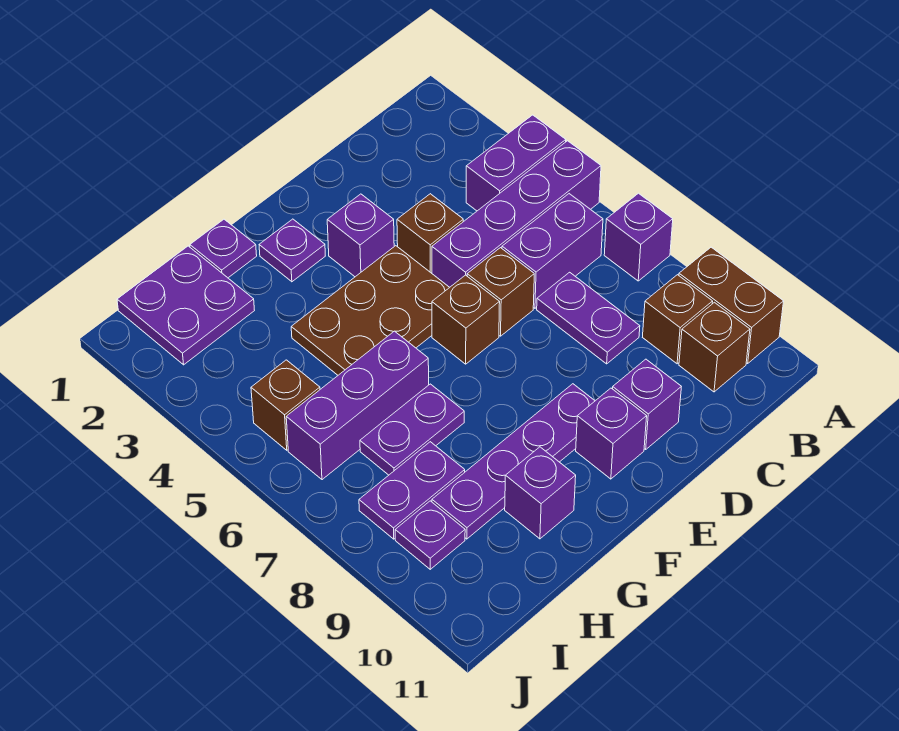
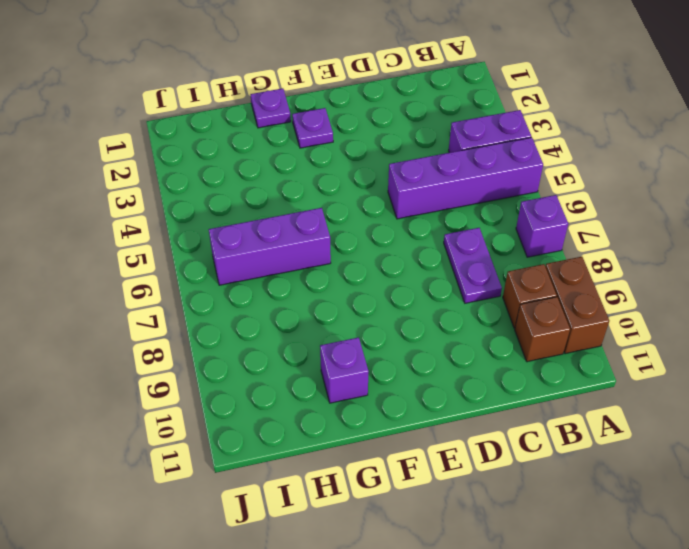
none -> purple 1x2 brick [502,194,603,308]
none -> brown 1x1 brick [397,194,463,273]
none -> brown 1x1 brick [467,248,534,336]

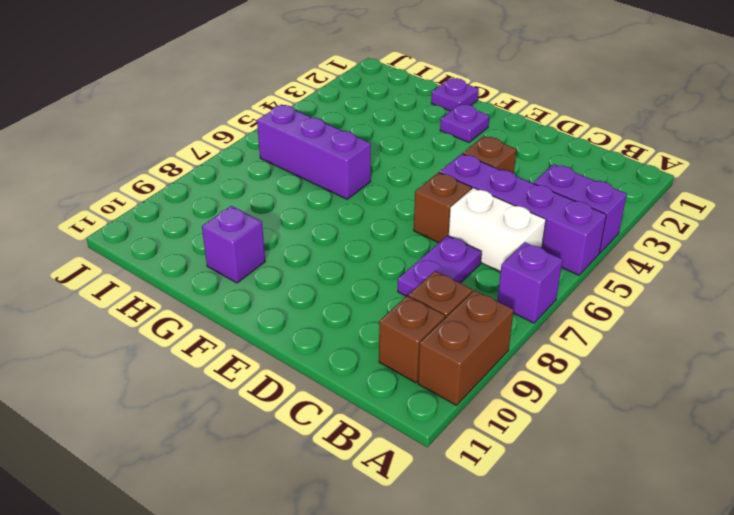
white 1x2 brick [449,188,546,272] -> purple 1x2 brick [502,194,603,308]
none -> purple 1x1 brick [613,359,681,449]
none -> purple 1x1 brick [327,194,394,277]
none -> brown 2x3 plate [291,246,450,375]

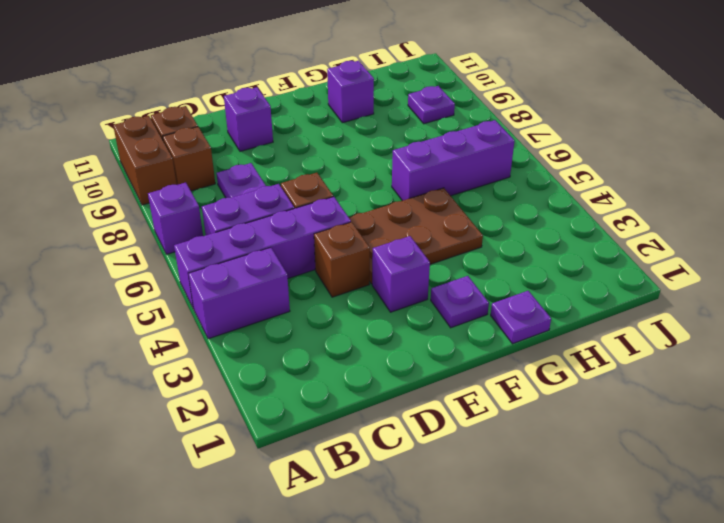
none -> brown 1x1 brick [432,275,500,364]
none -> purple 1x4 plate [432,384,595,539]
none -> purple 1x1 brick [576,388,647,479]

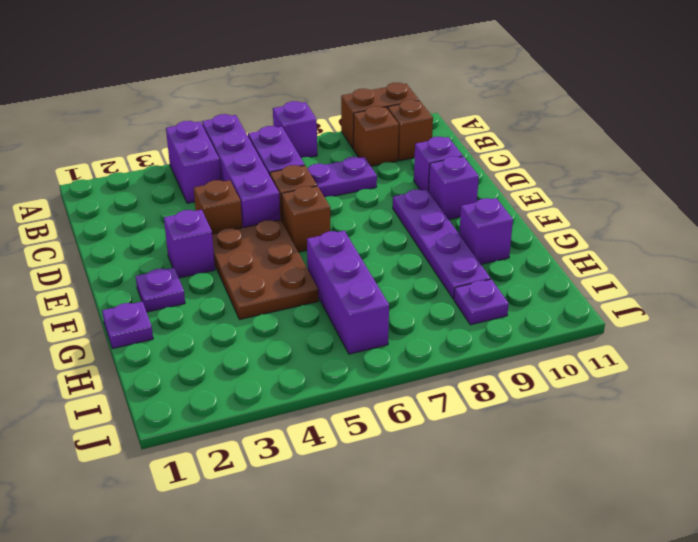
none -> purple 1x2 plate [360,384,464,475]
none -> purple 2x2 plate [117,246,255,365]
none -> purple 1x2 plate [359,442,465,539]

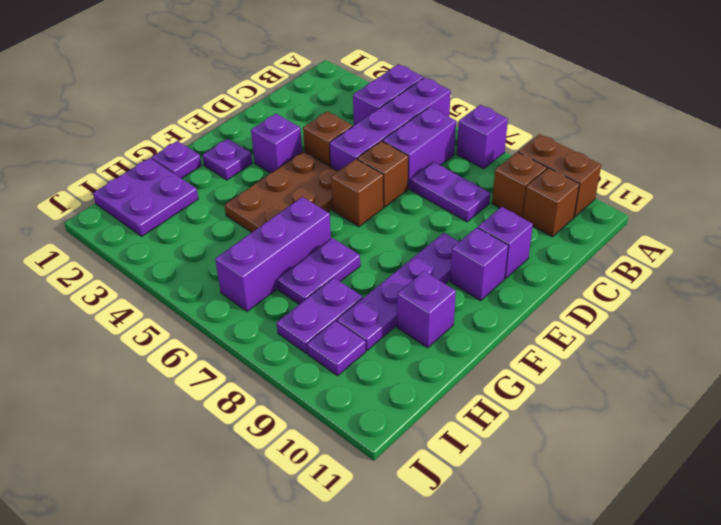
none -> brown 1x1 brick [251,360,320,450]

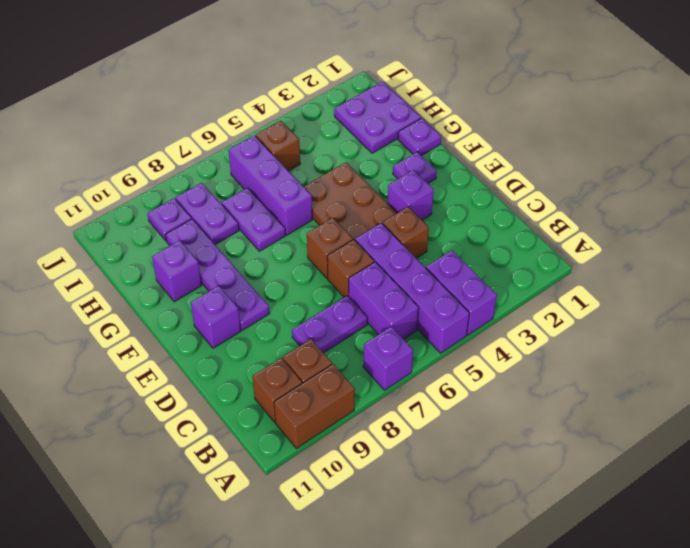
none -> purple 1x1 brick [613,359,681,449]

